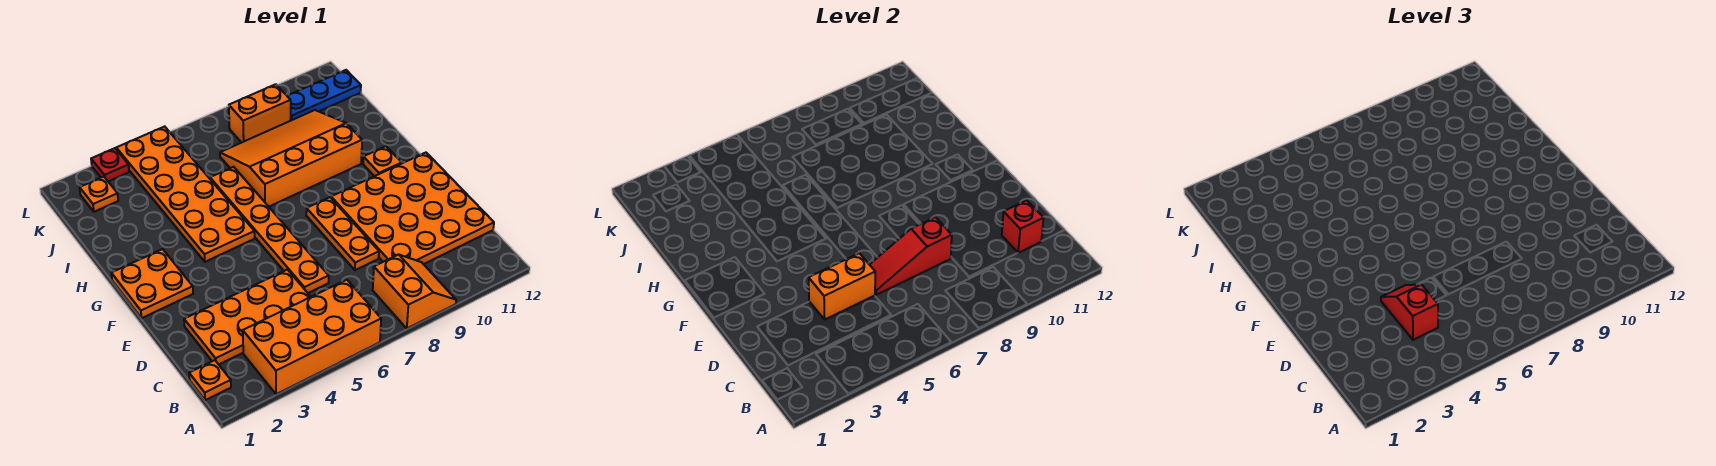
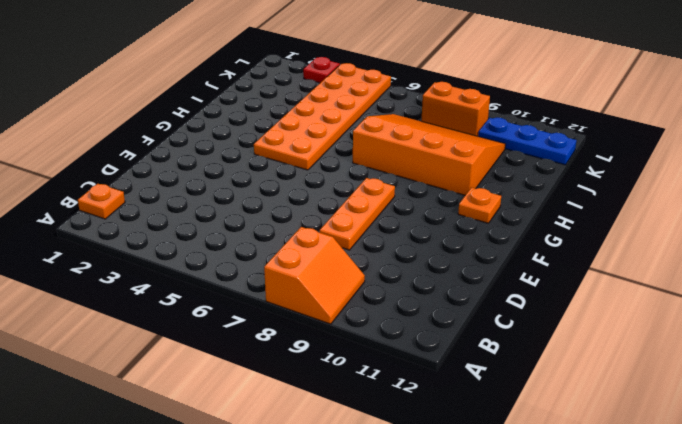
none -> orange 2x4 brick [243,280,381,394]
none -> orange 2x4 plate [184,270,311,364]
none -> orange 4x4 plate [331,153,494,264]

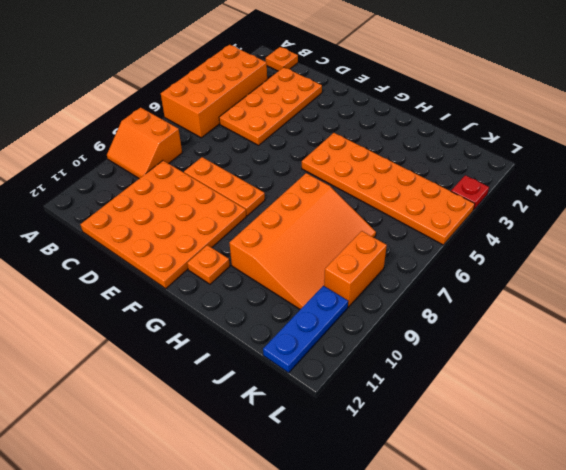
none -> orange 1x6 plate [210,167,329,293]
none -> orange 2x2 plate [111,249,193,318]
none -> orange 1x1 plate [80,177,118,212]

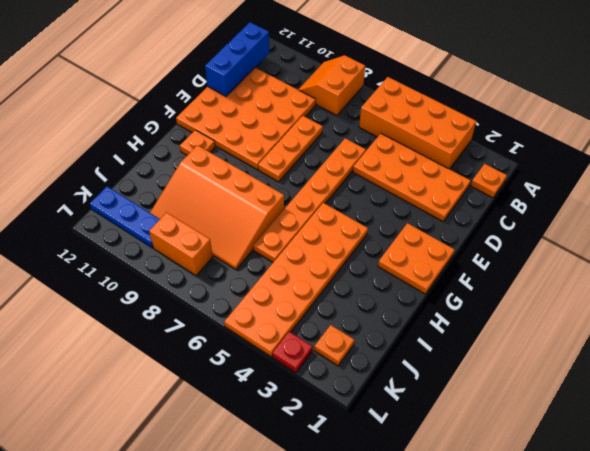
blue 1x3 brick [205,22,270,96] -> none
none -> red 1x1 brick [1002,200,1044,253]
none -> orange 1x2 brick [809,253,875,319]
none -> red 1x3 slope [870,217,952,295]

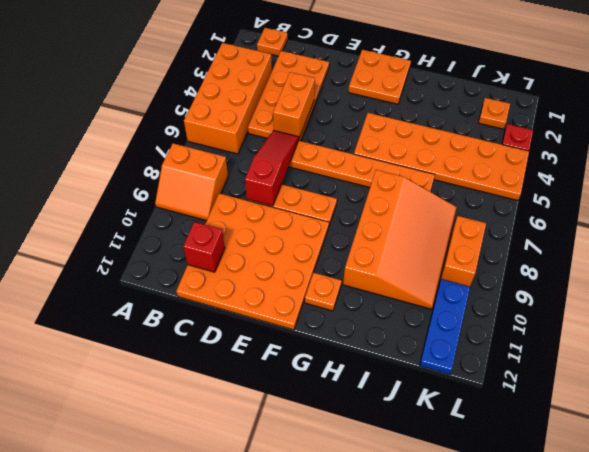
none -> red 1x2 slope [1381,285,1438,340]

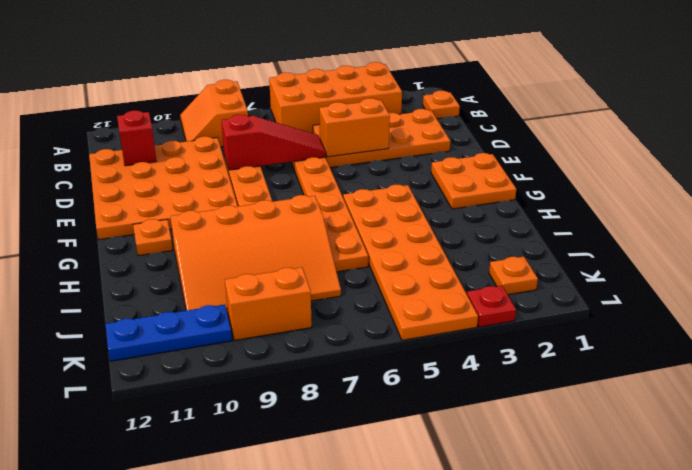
none -> red 1x2 slope [1381,285,1438,340]

